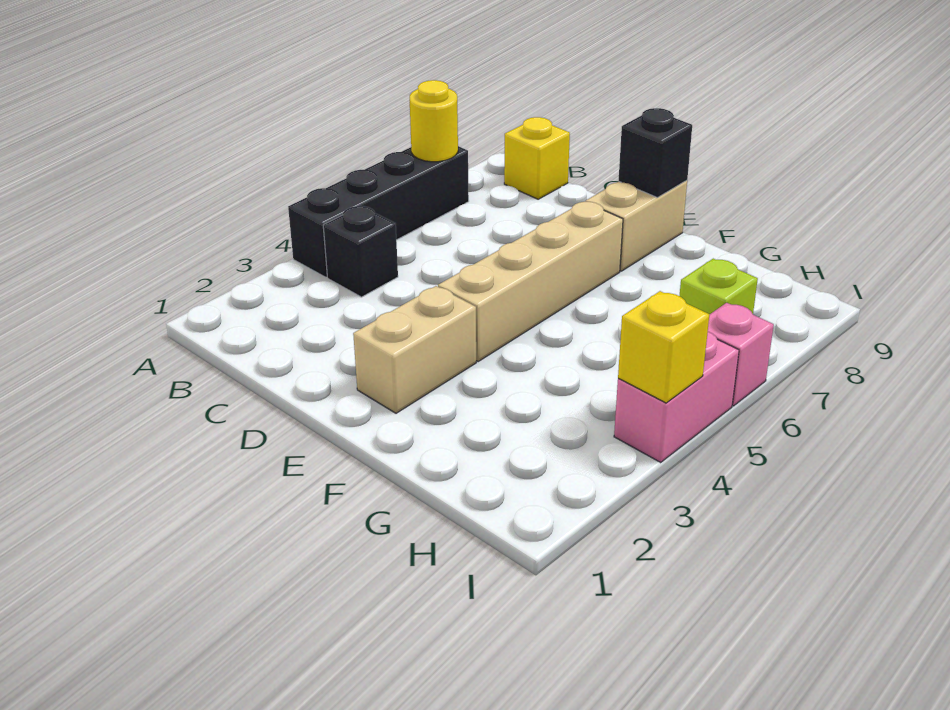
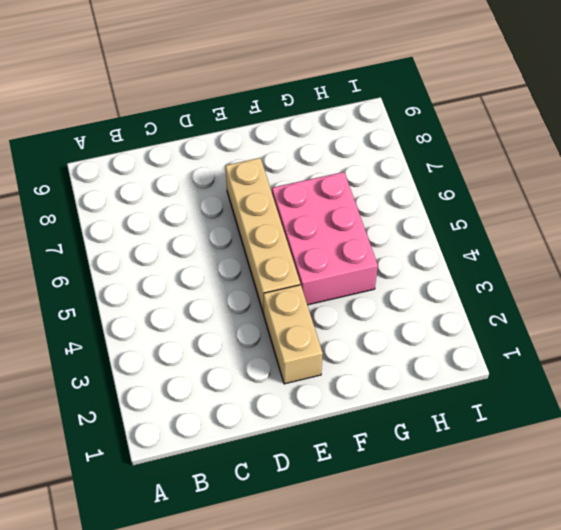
pink 2x3 brick [272,172,378,305] -> none
none -> black 1x4 brick [288,146,469,277]
none -> black 1x1 brick [323,206,398,297]
none -> yellow 1x1 brick [504,117,570,199]

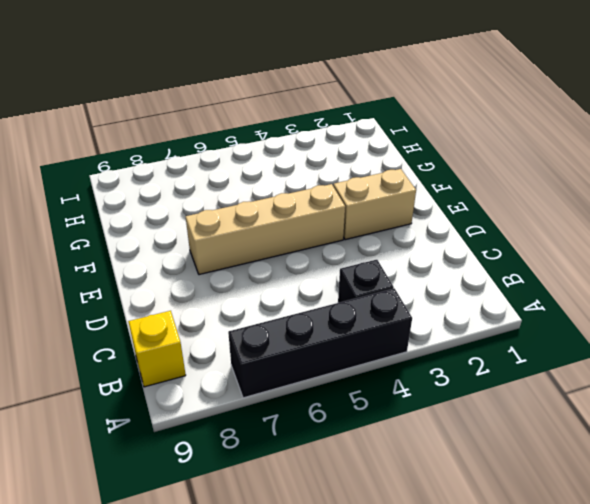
none -> tan 1x2 brick [585,180,687,271]
none -> lime 1x1 brick [680,259,758,314]
none -> pink 1x2 brick [614,332,739,462]

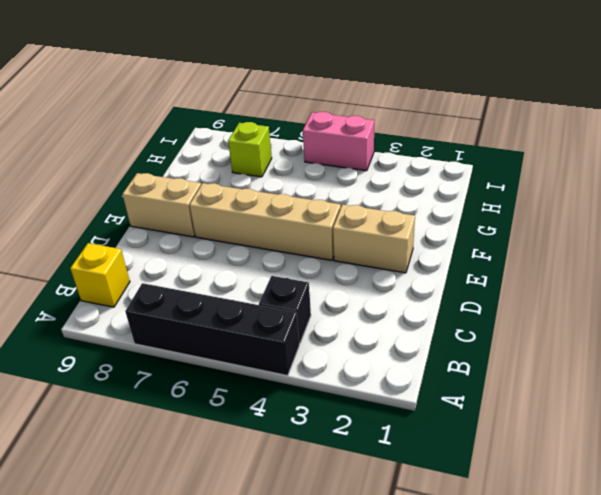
none -> pink 1x1 brick [708,303,774,406]
none -> yellow 1x1 round brick [410,80,458,162]
none -> black 1x1 brick [619,108,692,198]

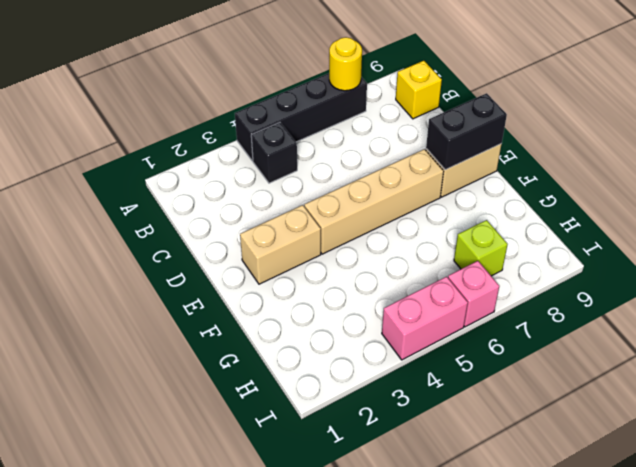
black 1x2 brick [426,93,507,170] -> black 1x1 brick [619,108,692,198]
none -> yellow 1x1 brick [618,291,710,403]

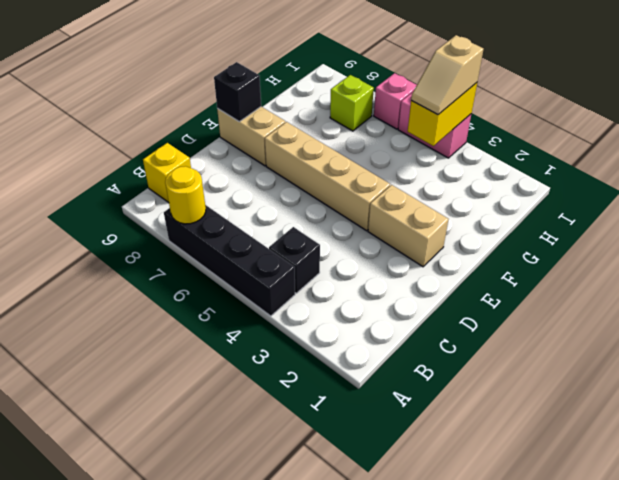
yellow 1x2 brick [408,83,477,146] -> yellow 1x1 brick [618,291,710,403]
tan 1x2 slope [411,35,483,115] -> none

